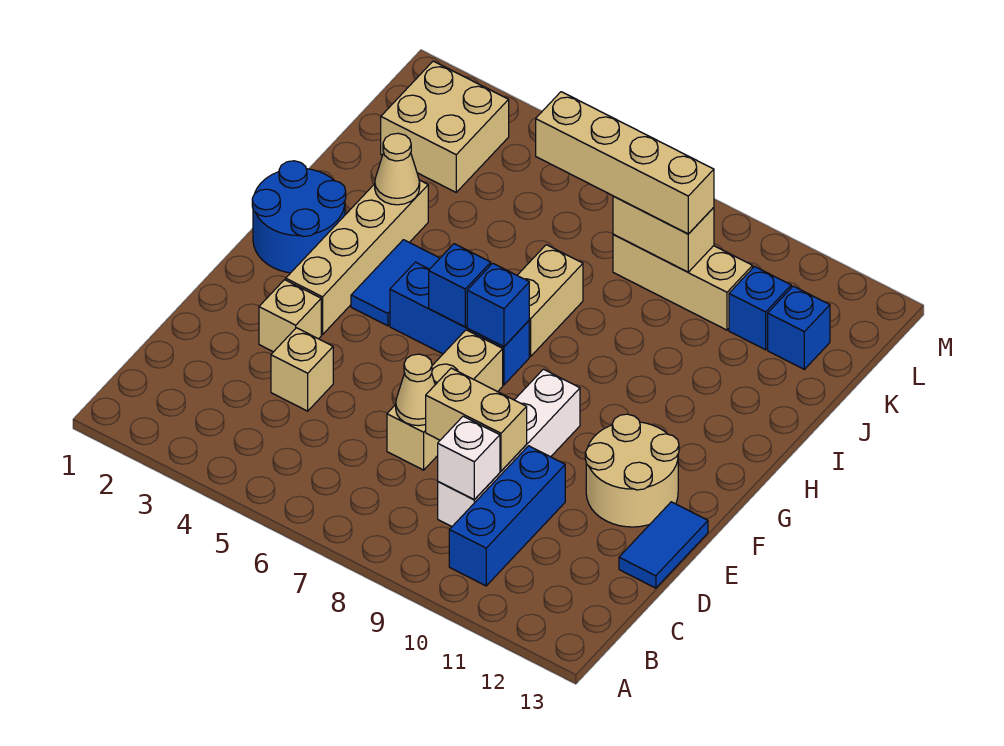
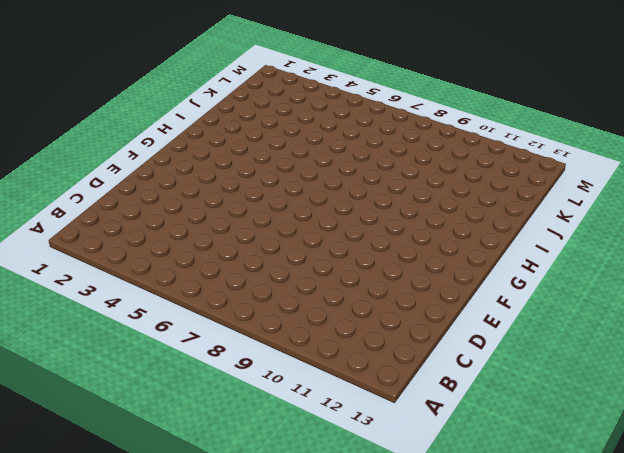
none -> blue 1x3 brick [449,446,565,586]
none -> white 1x4 brick [438,369,580,526]
none -> tan 1x1 brick [271,328,333,411]

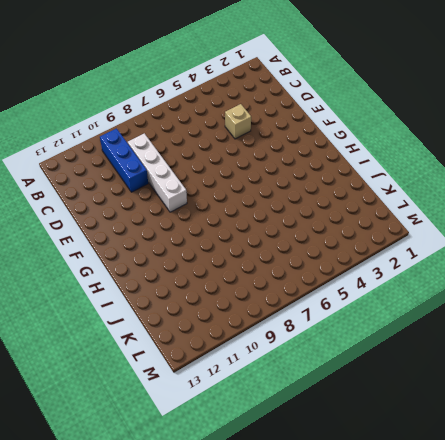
none -> tan 1x3 brick [387,330,503,470]
none -> blue 1x2 tile [619,502,708,588]
none -> tan 1x1 brick [259,280,321,352]

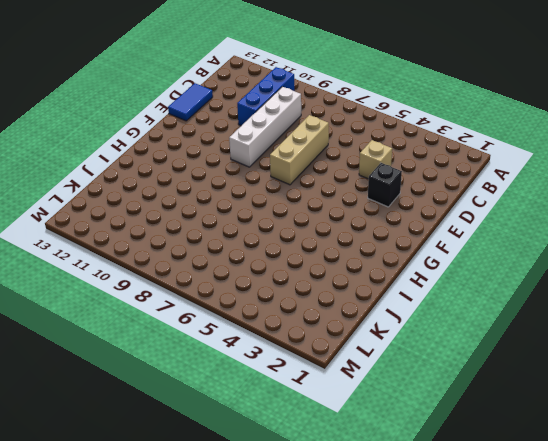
black 1x1 brick [368,163,402,207] -> tan 1x1 brick [259,280,321,352]
none -> tan 2x2 round brick [585,414,679,527]
none -> tan 1x4 brick [286,180,428,335]
none -> blue 2x2 round brick [252,161,346,273]

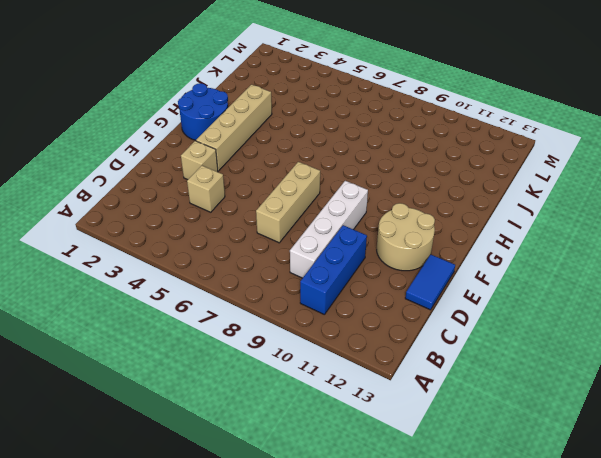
none -> blue 1x2 tile [351,240,440,326]
none -> blue 1x3 brick [390,262,529,385]
none -> tan 1x2 brick [517,245,583,356]

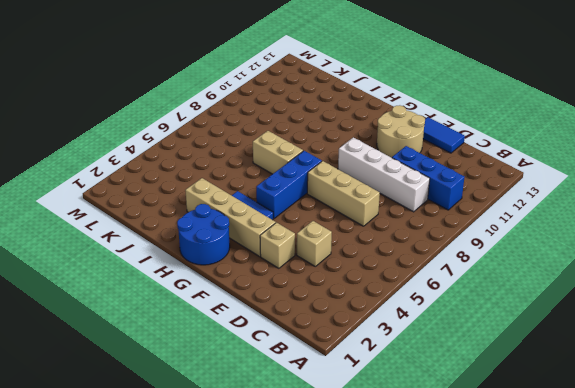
none -> tan 2x2 brick [381,61,509,192]
none -> tan 1x3 brick [613,234,753,330]
none -> blue 1x1 brick [729,267,791,350]

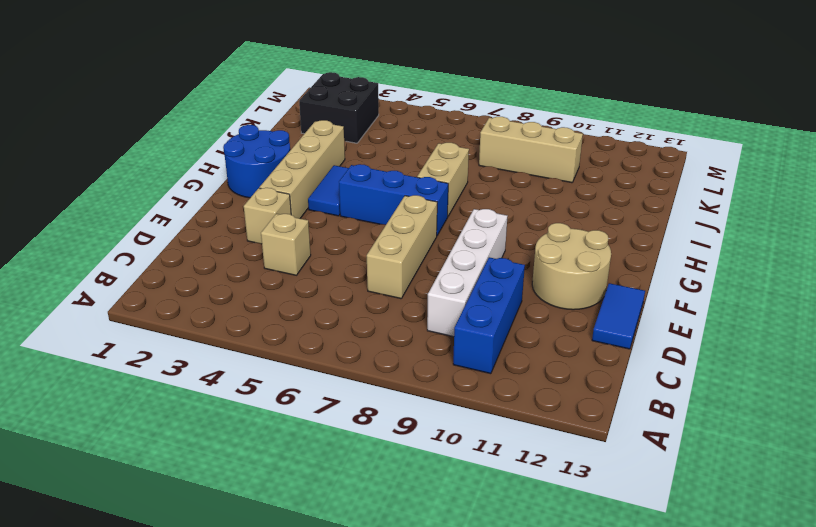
black 2x2 brick [299,72,379,143] -> tan 2x2 brick [381,61,509,192]
none -> blue 1x1 brick [729,267,791,350]
none -> blue 1x1 brick [768,286,830,369]
none -> white 1x1 brick [438,416,500,500]

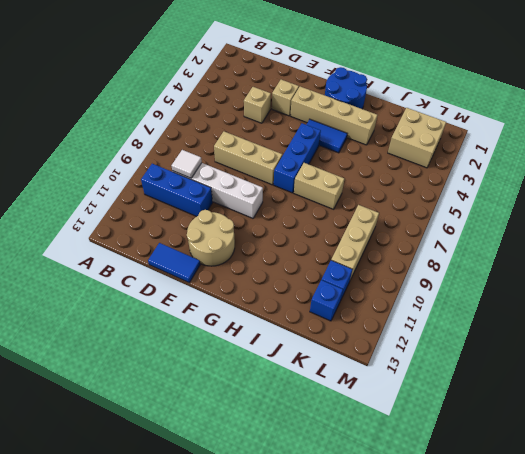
white 1x1 tile [172,150,202,178] -> white 1x1 brick [438,416,500,500]
none -> tan 1x1 cone [396,354,435,426]
none -> tan 1x2 brick [426,368,527,471]
none -> blue 1x1 brick [429,244,491,327]

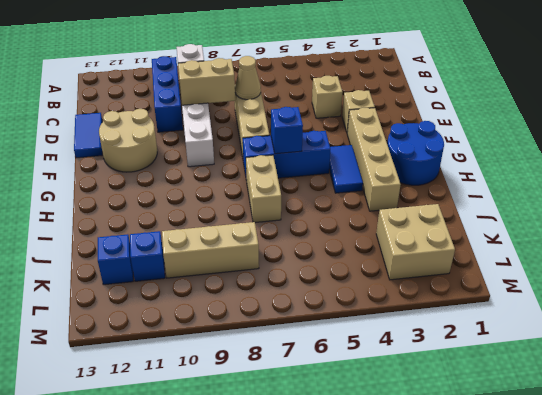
none -> blue 1x1 brick [467,263,529,346]
none -> tan 1x1 cone [375,133,420,205]
none -> tan 1x2 brick [613,196,714,272]

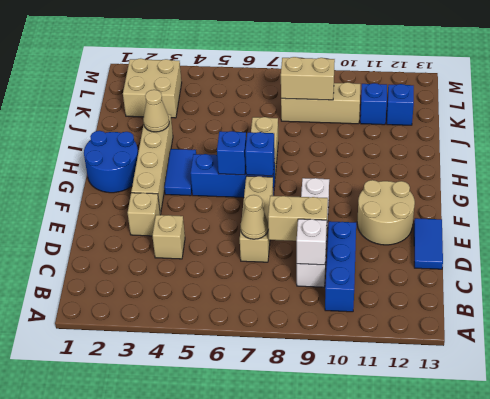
none -> tan 1x4 brick [536,92,714,234]

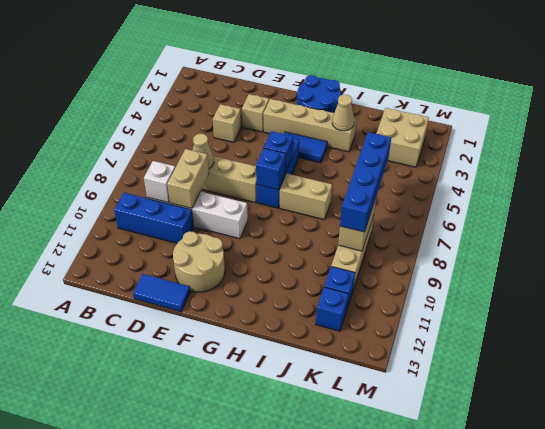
blue 1x4 brick [340,132,391,232] -> tan 1x4 brick [536,92,714,234]

